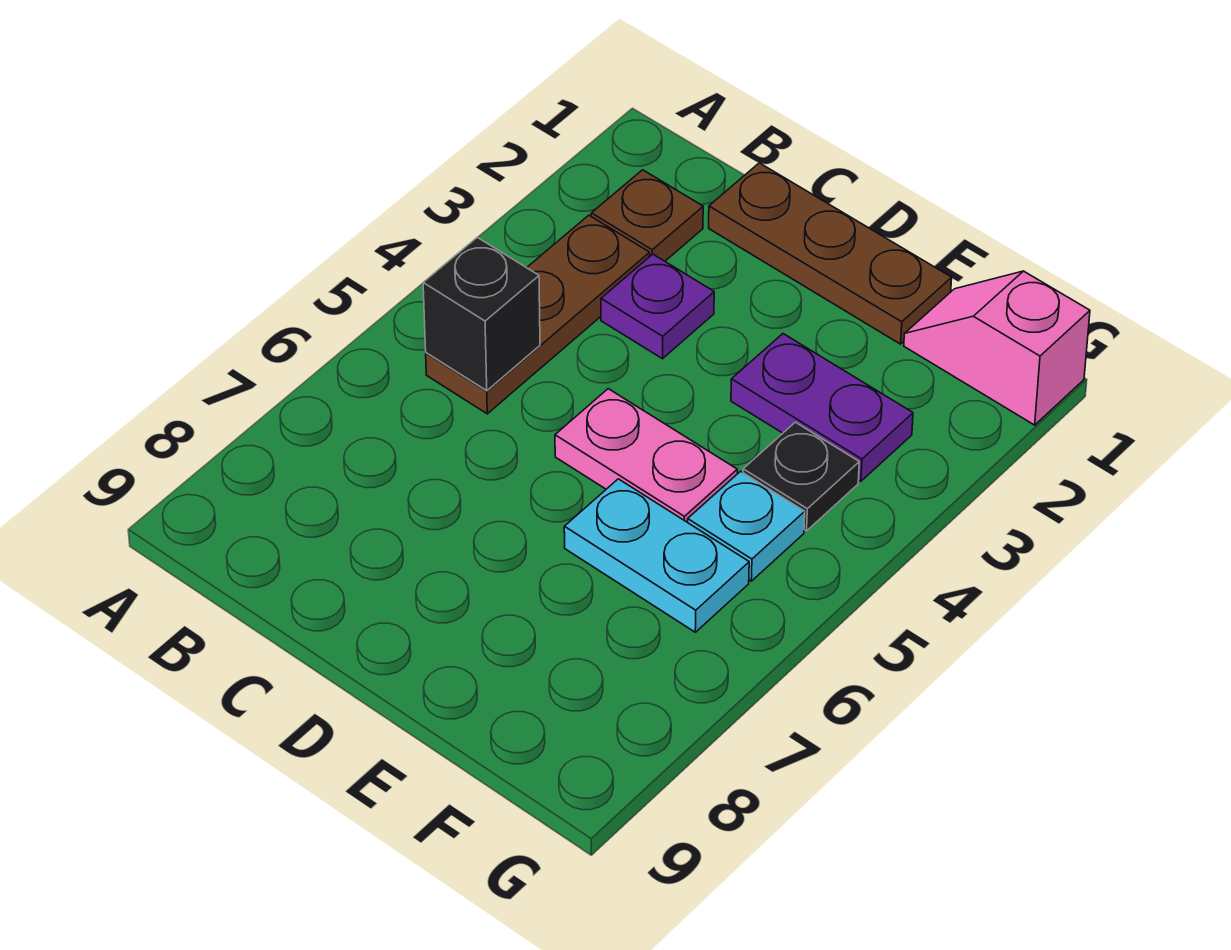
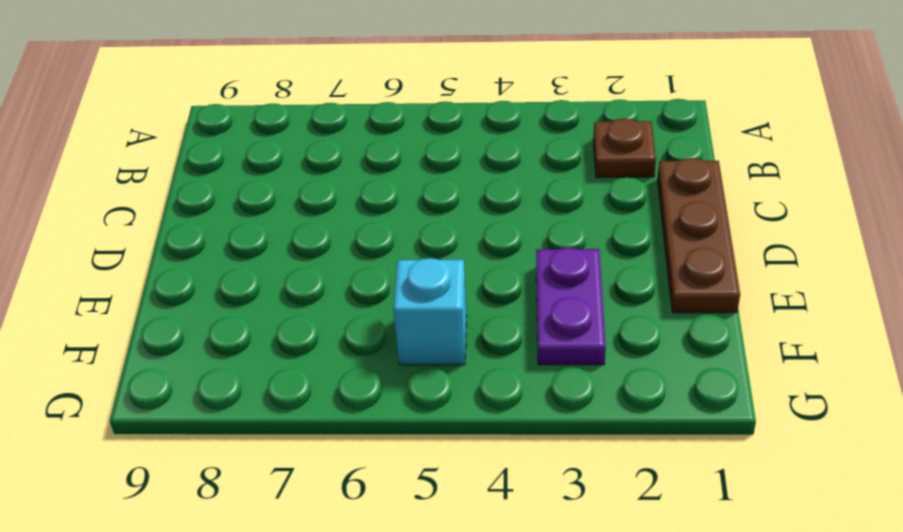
cyan 1x1 brick [393,258,467,365] -> cyan 1x1 plate [688,471,805,581]
none -> brown 1x3 plate [426,215,650,414]
none -> purple 1x1 plate [601,254,714,359]

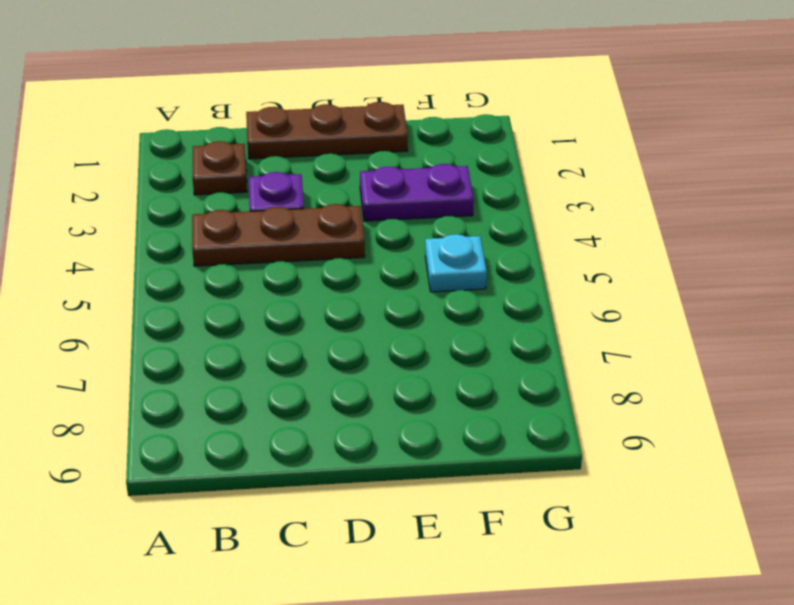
brown 1x3 plate [192,204,365,266] -> brown 1x3 plate turned to [426,215,650,414]
none -> pink 1x2 plate [555,389,737,522]
none -> cyan 1x2 plate [564,479,749,632]

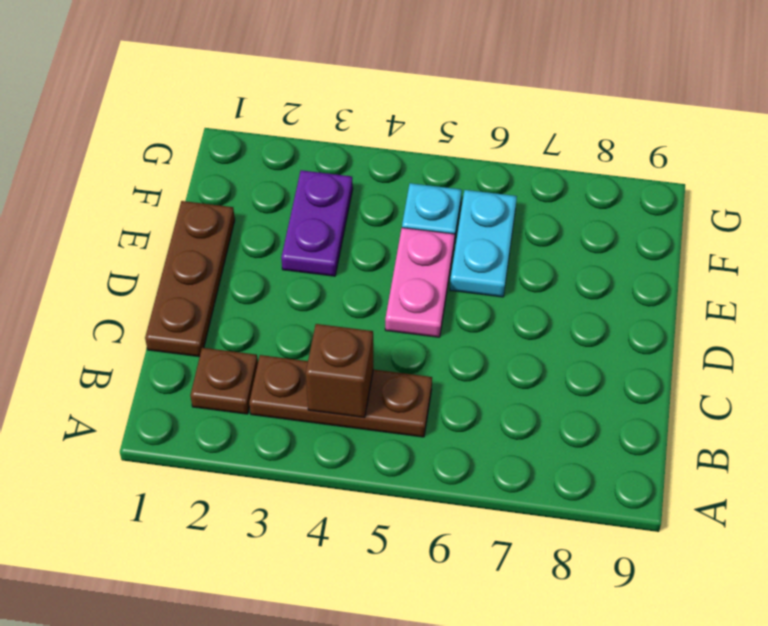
brown 1x1 brick [306,324,373,418] -> none
none -> purple 1x1 plate [601,254,714,359]
none -> pink 1x2 slope [904,271,1090,425]

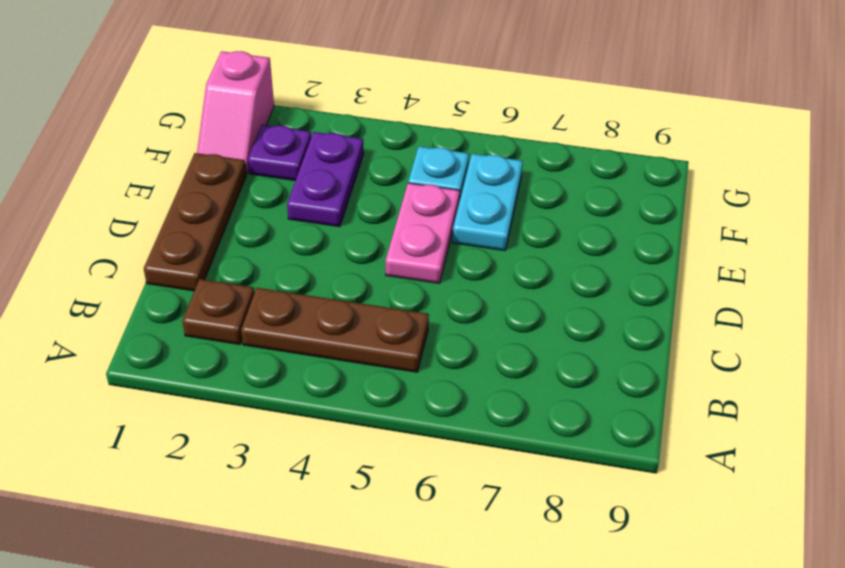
purple 1x1 plate [248,125,311,181] -> purple 1x1 plate moved to [601,254,714,359]
none -> black 1x1 plate [743,422,859,531]
none -> black 1x1 brick [423,237,540,391]

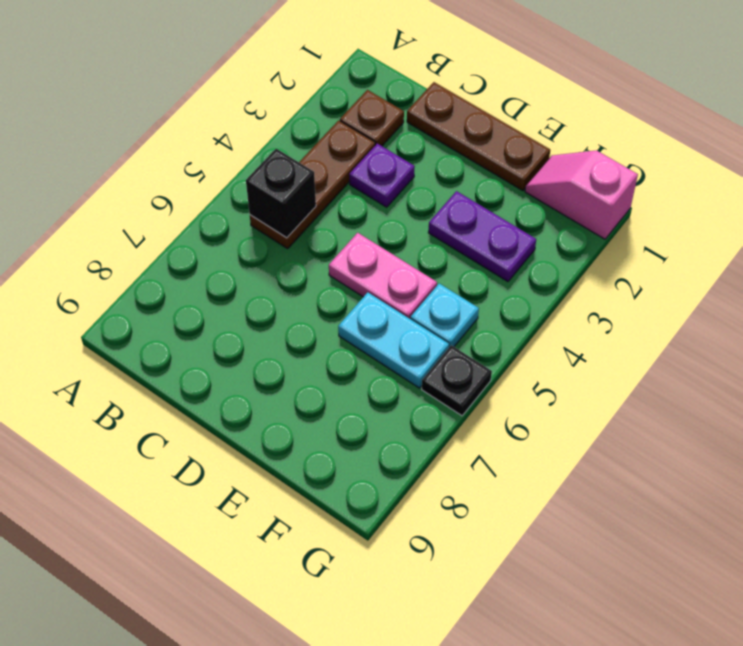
black 1x1 plate [422,345,492,416] -> black 1x1 plate moved to [743,422,859,531]

